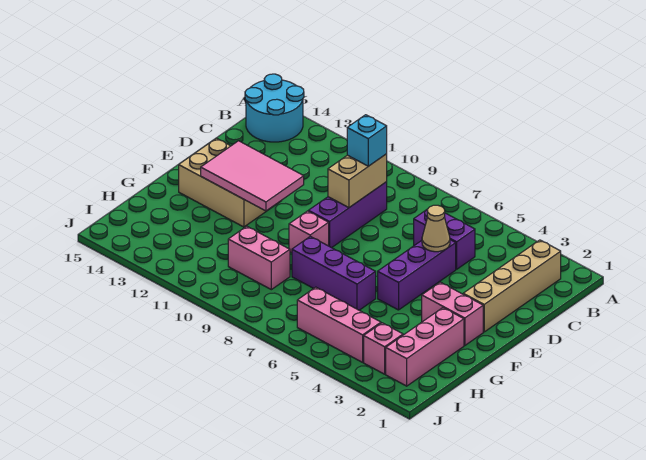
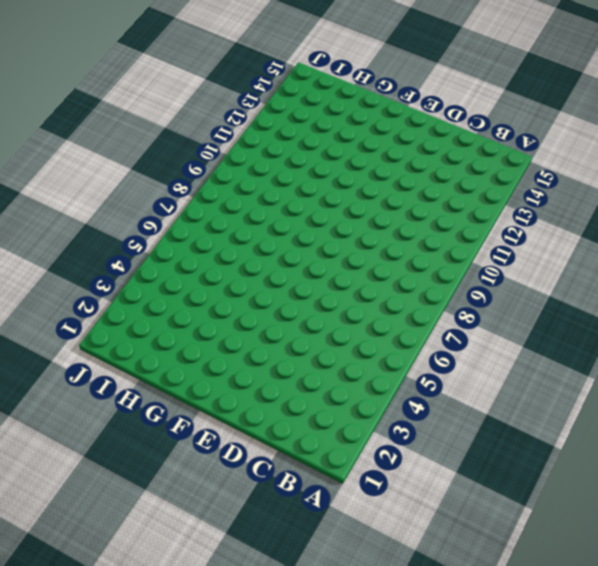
none -> cyan 2x2 round brick [245,74,304,142]
none -> tan 1x4 brick [463,240,561,332]
none -> purple 1x2 brick [414,210,475,269]

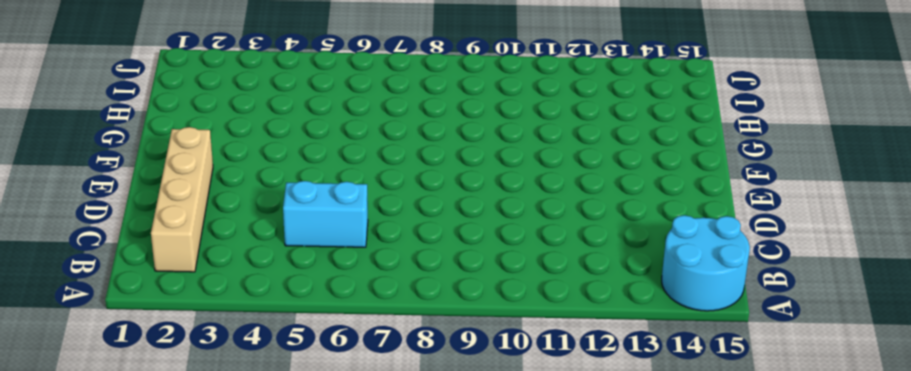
cyan 1x2 brick [283,181,368,247] -> purple 1x2 brick [414,210,475,269]
none -> purple 1x3 brick [309,182,387,248]
none -> purple 1x3 brick [378,240,456,310]
none -> tan 2x3 brick [179,138,282,227]

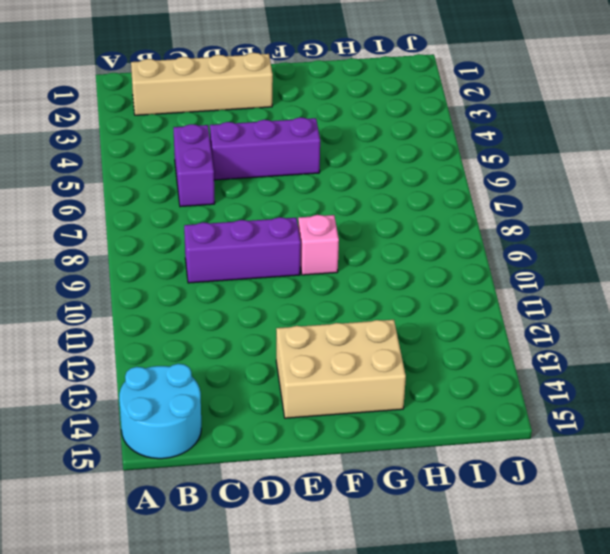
tan 2x3 brick [276,320,406,418] -> tan 2x3 brick turned to [179,138,282,227]
none -> pink 1x2 brick [422,282,483,346]
none -> pink 1x3 brick [386,308,464,386]
none -> purple 1x3 brick [292,236,376,310]

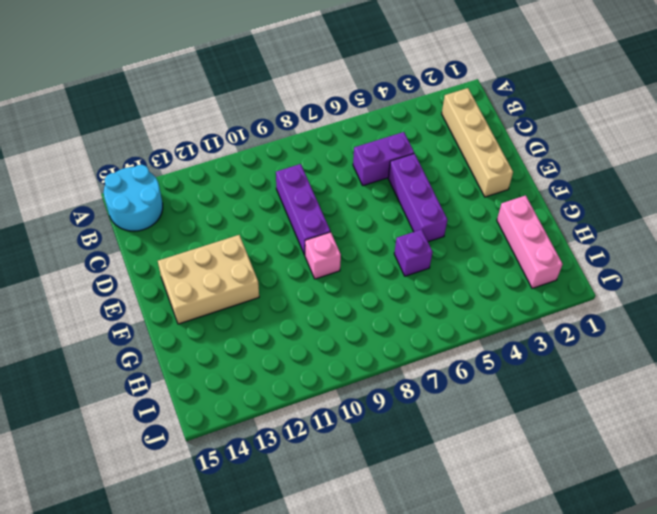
purple 1x1 brick [394,229,433,276] -> purple 1x3 brick [292,236,376,310]
none -> pink 1x2 brick [422,282,483,346]
none -> pink 1x2 brick [228,226,290,290]
none -> pink 1x1 brick [364,323,403,374]

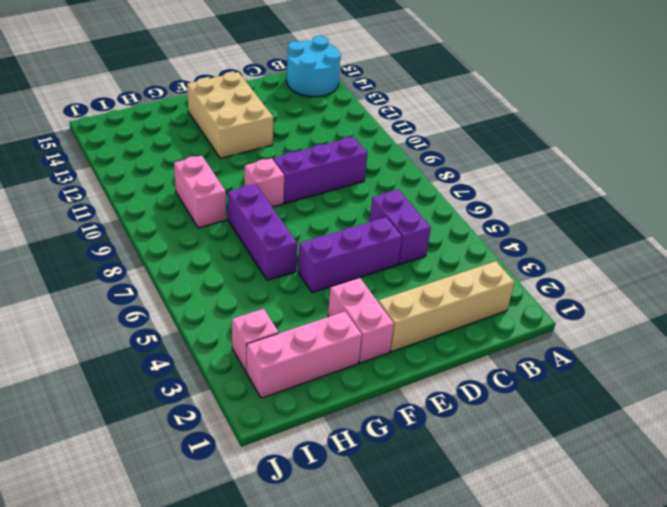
none -> pink 1x3 brick [297,287,381,362]
none -> tan 1x2 brick [328,154,387,208]
none -> tan 1x1 cone [422,205,450,252]

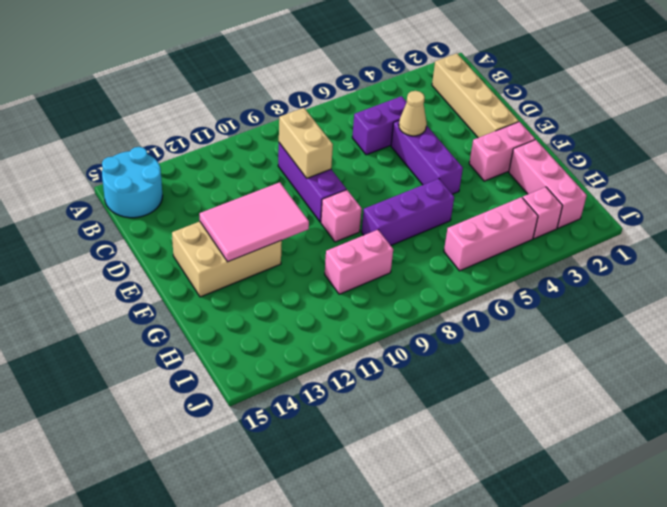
none -> cyan 1x1 brick [347,115,387,166]

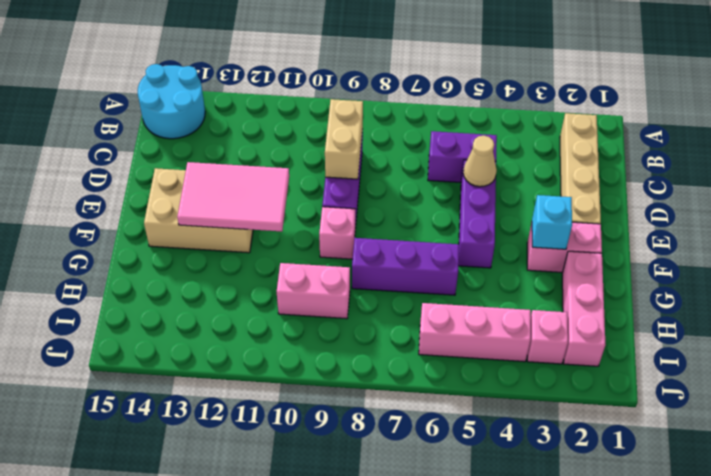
cyan 1x1 brick [532,195,572,249] -> cyan 1x1 brick moved to [347,115,387,166]

